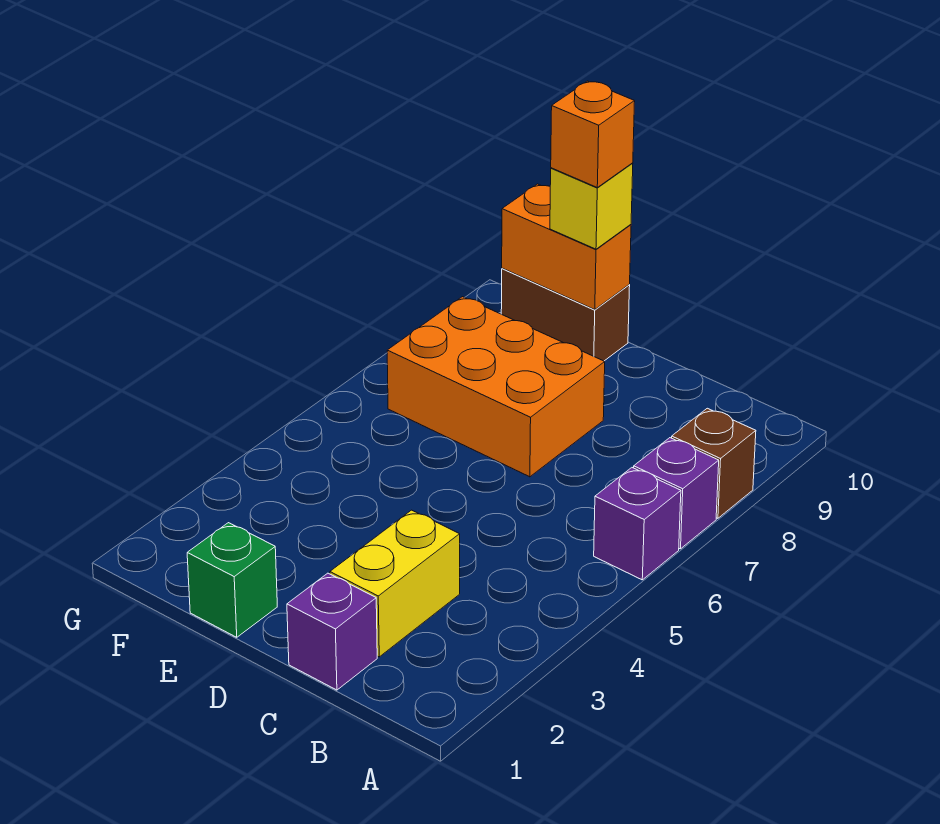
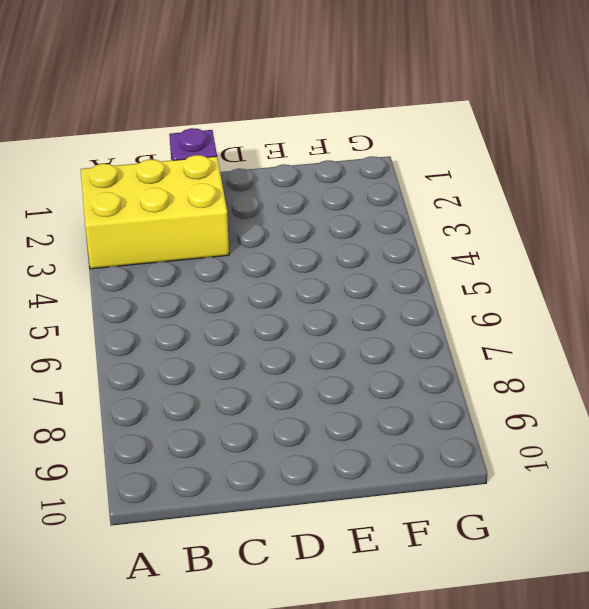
yellow 2x3 brick [81,155,229,269] -> yellow 1x2 brick [330,510,460,657]
none -> purple 1x1 brick [594,468,681,580]
none -> purple 1x1 brick [634,438,719,549]

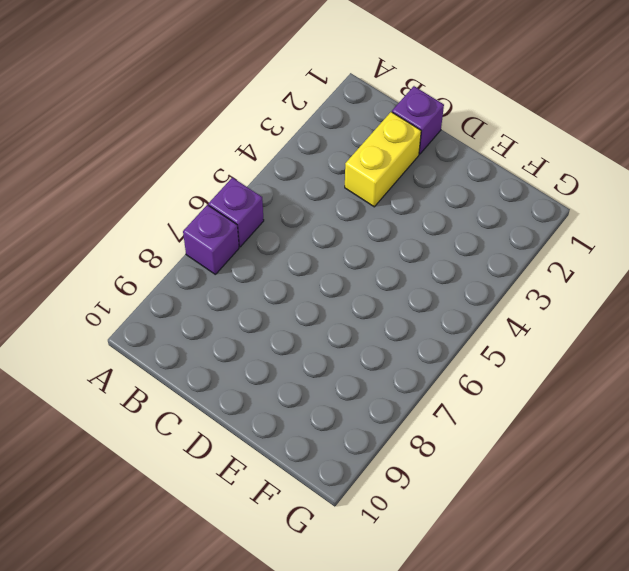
none -> brown 1x1 brick [672,408,756,518]
none -> orange 2x3 brick [387,297,605,477]

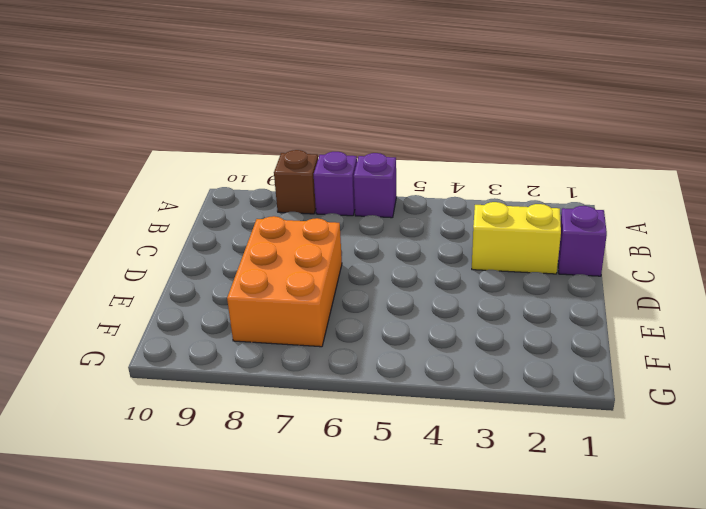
none -> green 1x1 brick [187,523,277,637]
none -> brown 1x2 brick [501,268,630,361]

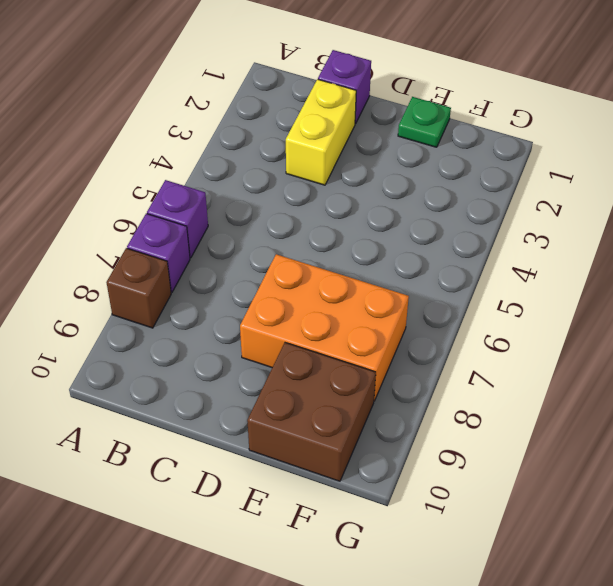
green 1x1 plate [398,97,451,147] -> green 1x1 brick [187,523,277,637]
brown 2x2 brick [247,343,376,481] -> brown 1x2 brick [501,268,630,361]
none -> orange 1x2 brick [502,184,631,310]
none -> yellow 1x1 brick [550,163,633,249]

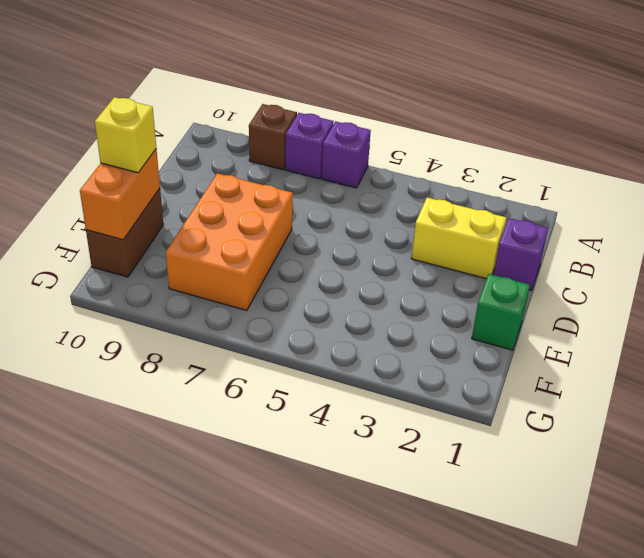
none -> orange 1x1 brick [551,81,635,187]

